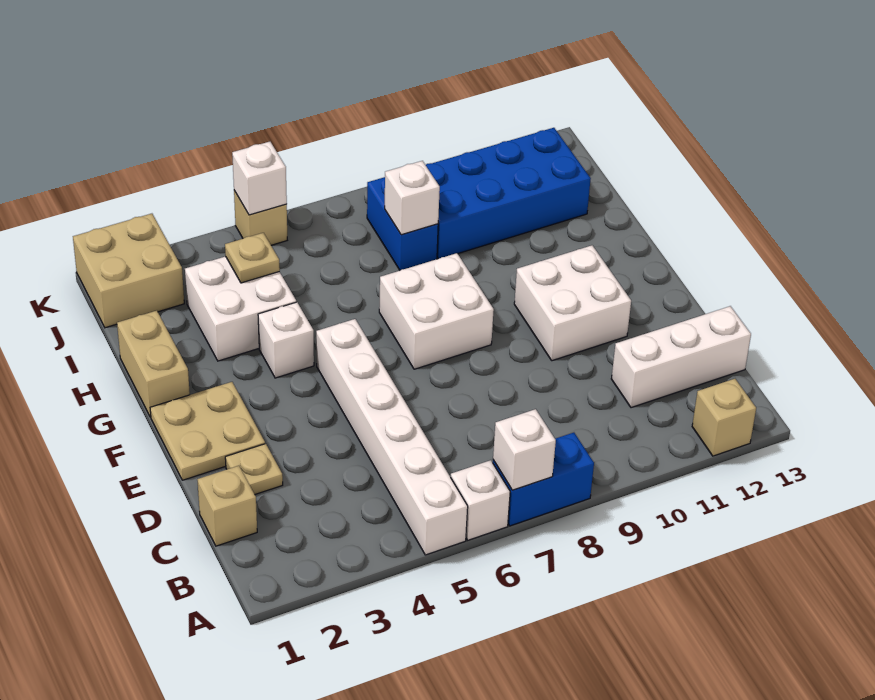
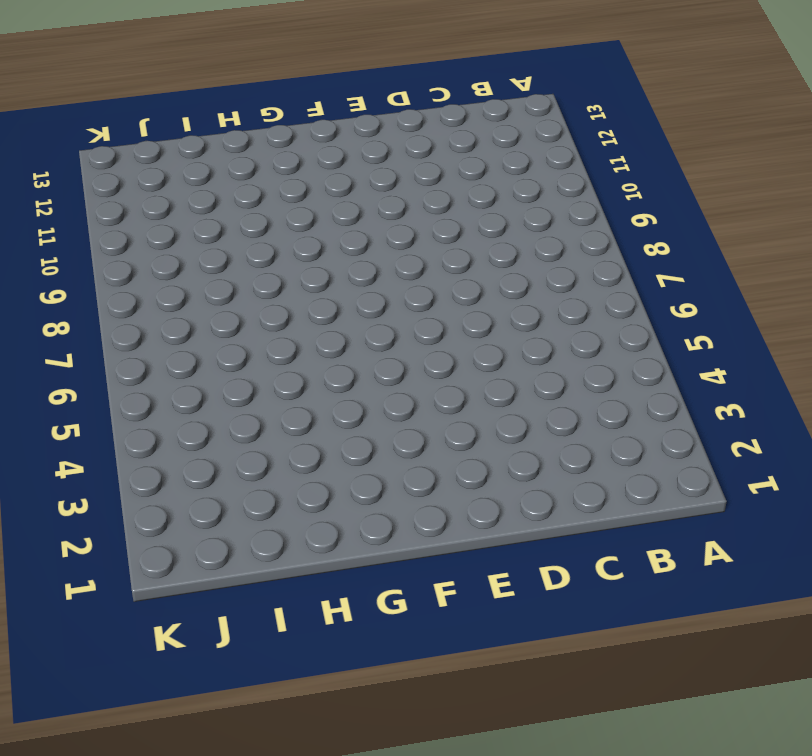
none -> white 1x6 brick [316,319,468,555]
none -> white 1x1 brick [451,460,510,540]
none -> blue 1x2 brick [493,433,594,526]

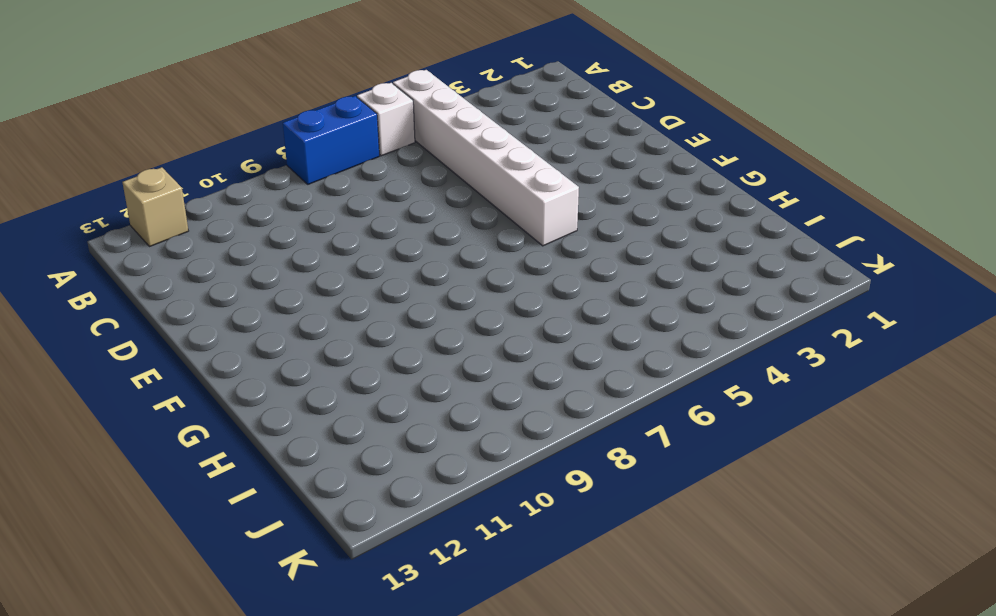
none -> tan 1x1 brick [197,466,257,546]
none -> white 1x3 brick [611,306,751,408]
none -> tan 1x1 plate [225,444,283,494]

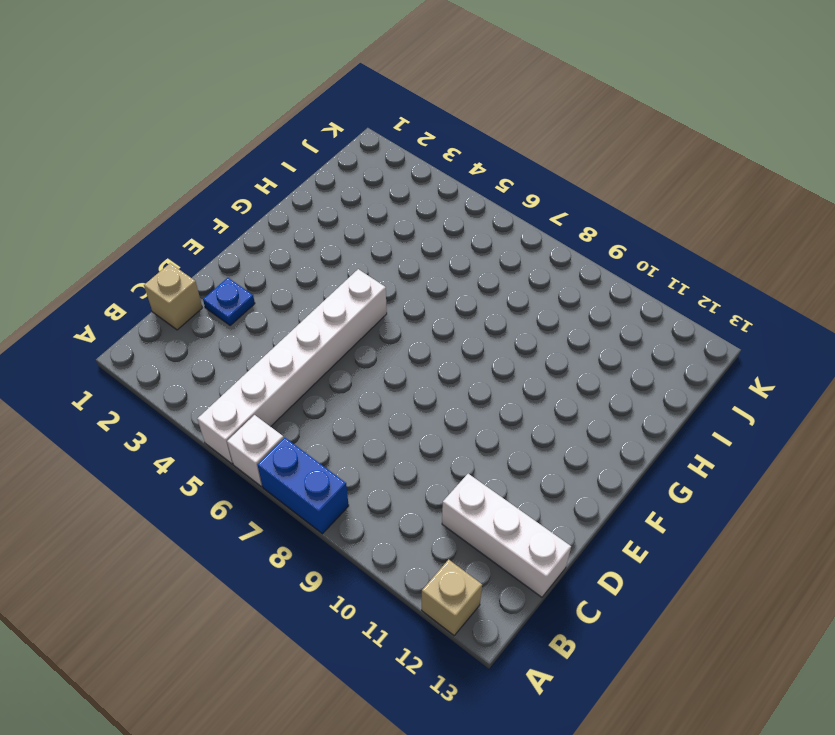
blue 1x1 plate [203,278,255,326] -> tan 1x1 plate [225,444,283,494]
none -> tan 2x2 plate [150,382,265,480]
none -> white 2x2 brick [514,245,631,361]
none -> white 2x2 brick [379,253,494,369]

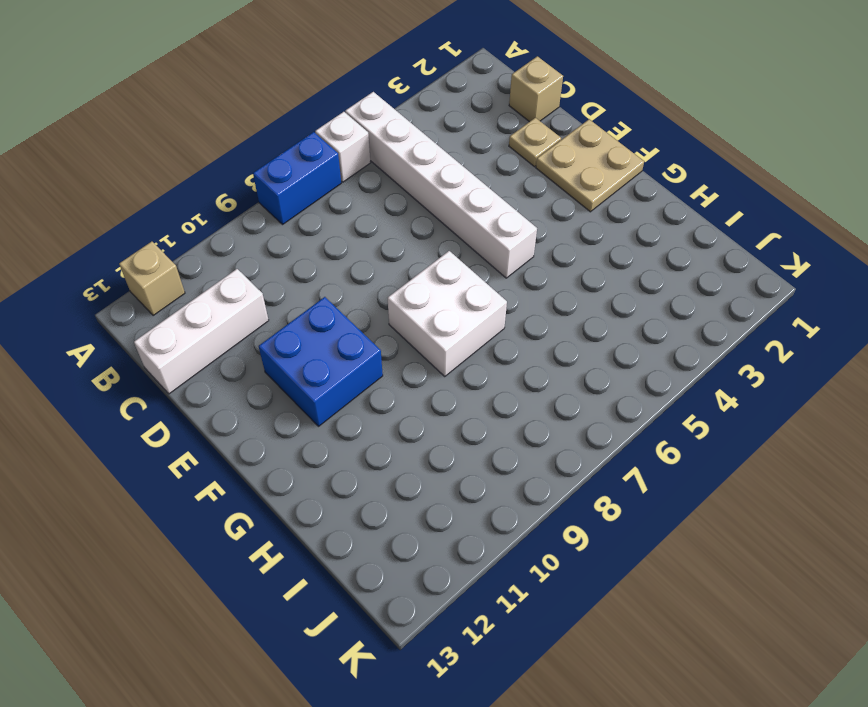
blue 2x2 brick [259,297,383,426] -> white 2x2 brick [514,245,631,361]
none -> tan 1x2 brick [117,311,190,417]
none -> white 1x1 brick [258,302,314,378]
none -> white 2x2 brick [185,256,296,361]

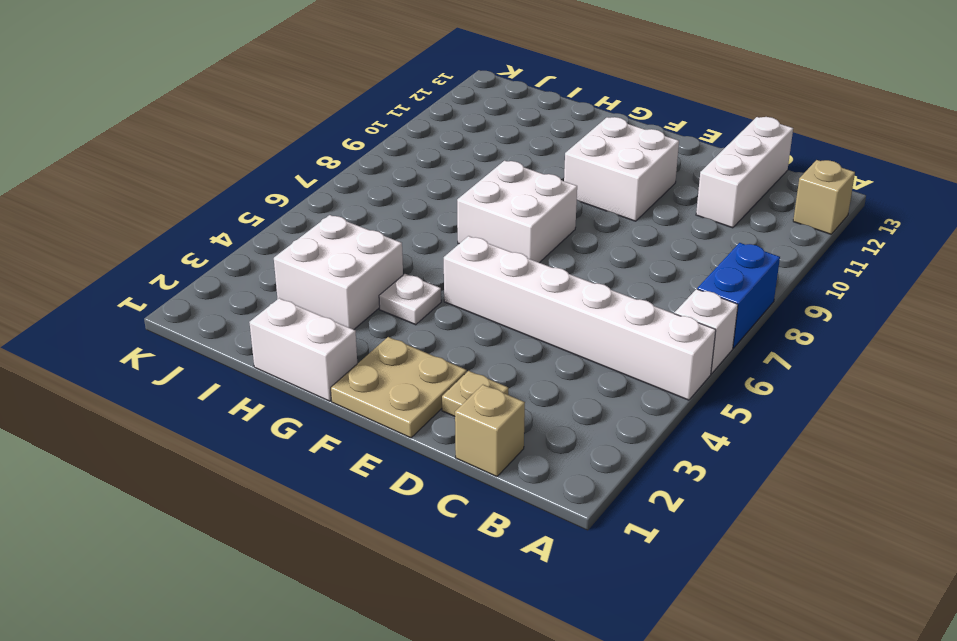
white 1x2 brick [249,298,357,401] -> tan 1x2 brick [117,311,190,417]
white 1x1 plate [379,274,441,325] -> white 1x1 brick [258,302,314,378]
none -> blue 1x2 brick [367,177,438,270]
none -> blue 2x4 brick [426,128,591,259]
none -> tan 2x2 brick [73,214,184,328]

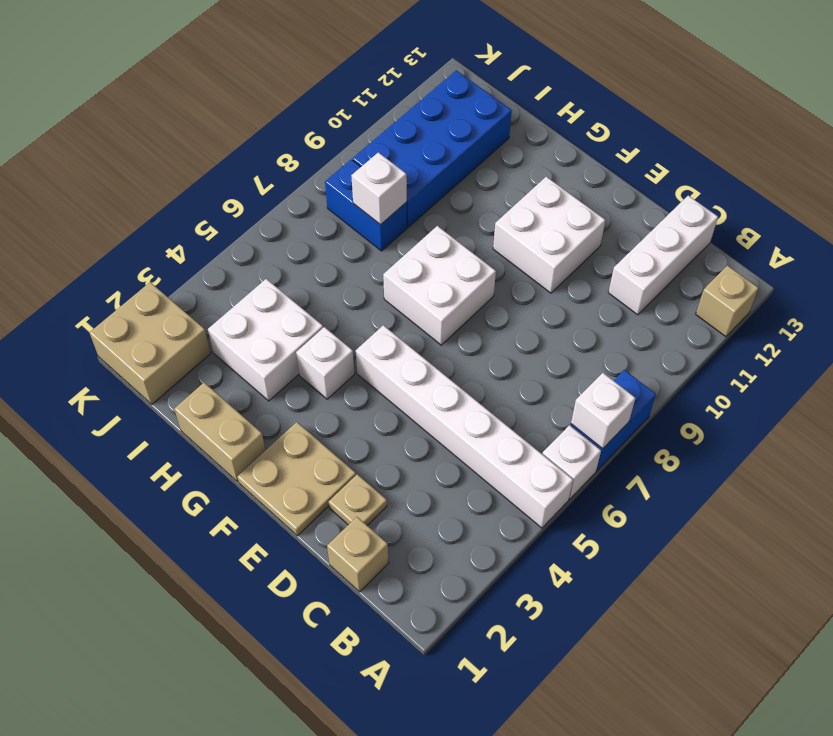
none -> tan 1x1 brick [234,191,287,245]
none -> tan 1x1 plate [225,233,280,283]
none -> white 1x1 brick [232,142,287,215]

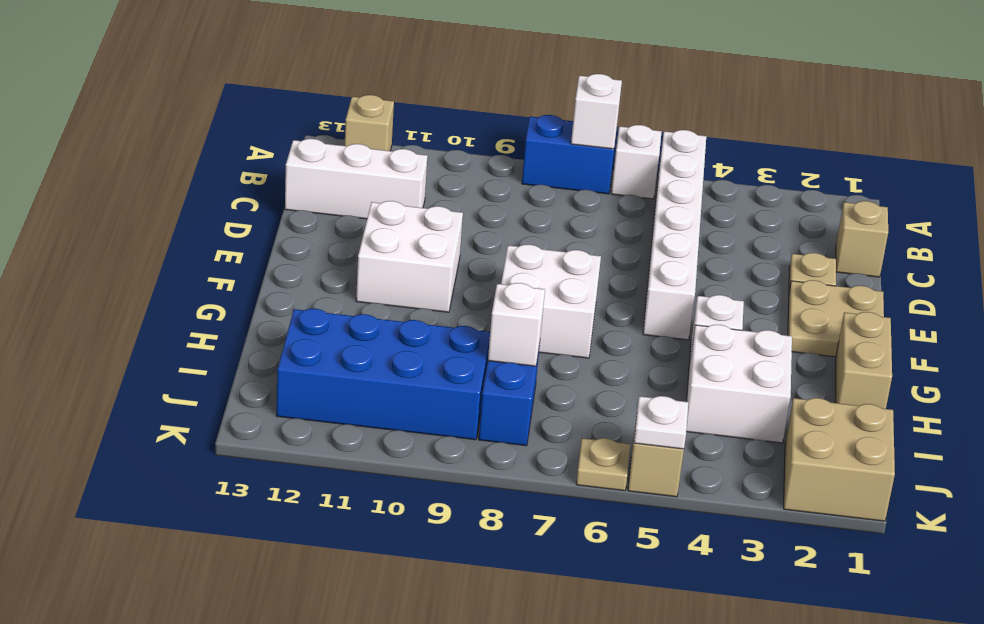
white 1x1 plate [634,396,688,449] -> white 1x1 brick [232,142,287,215]
tan 1x1 plate [576,438,630,491] -> tan 1x1 plate moved to [225,233,280,283]

